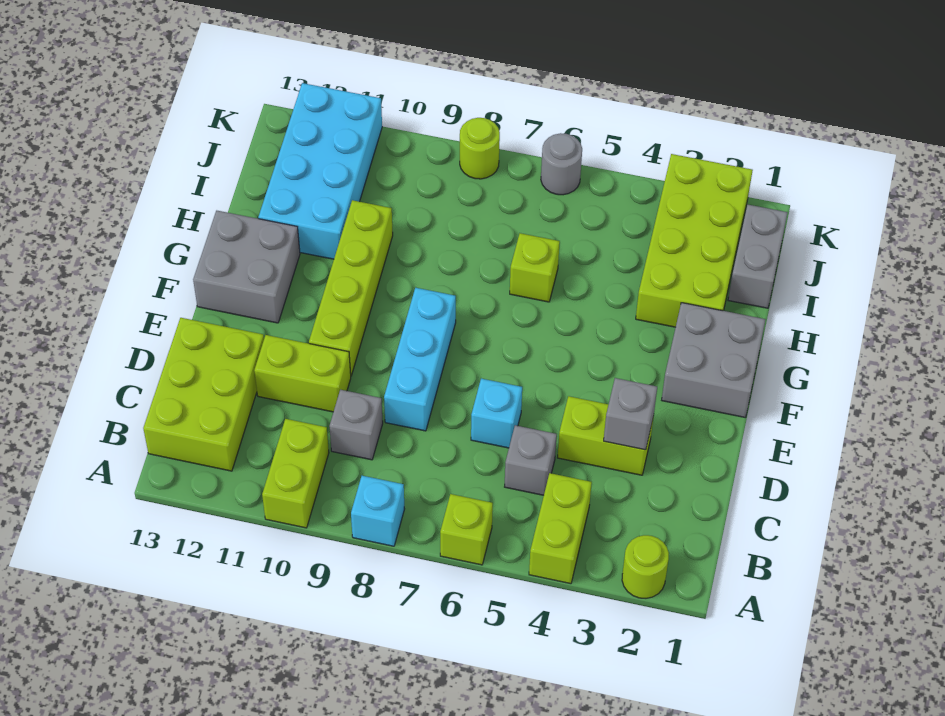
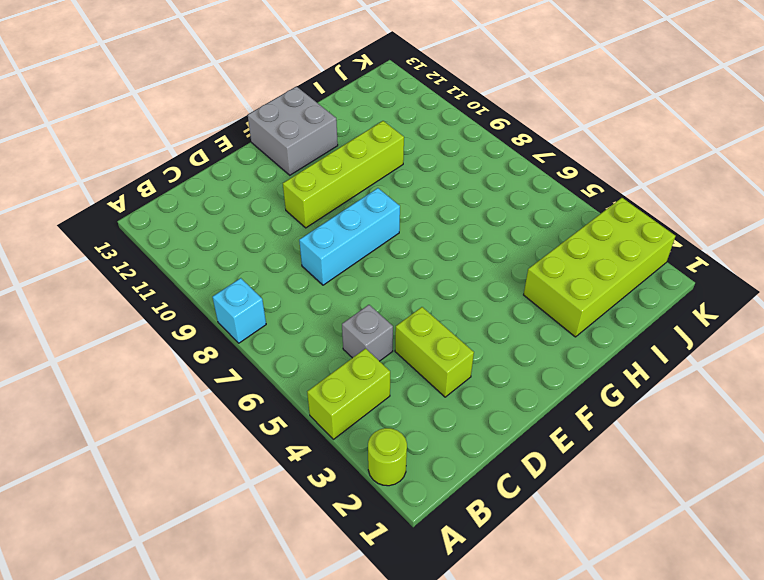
none -> lime 1x1 brick [440,494,493,565]
none -> lime 1x2 brick [262,419,329,528]
none -> lime 2x3 brick [143,318,264,471]

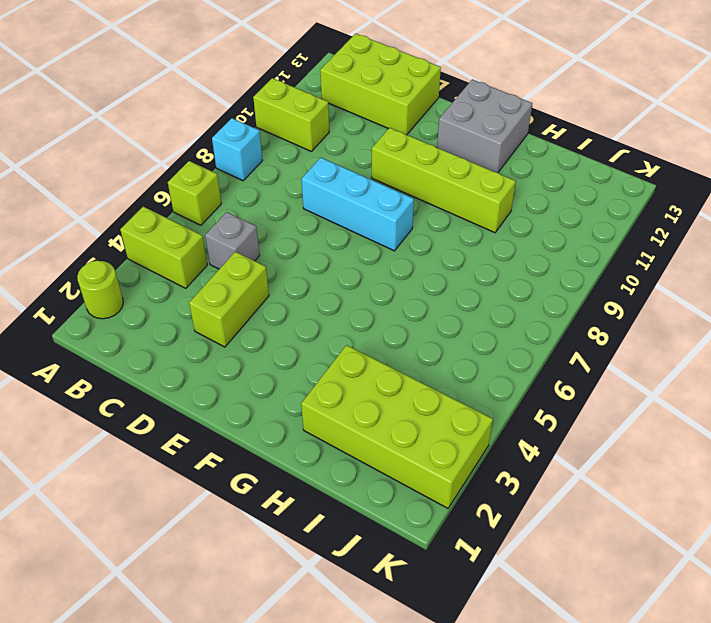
none -> grey 1x1 brick [329,390,383,460]
none -> cyan 1x1 brick [471,379,522,448]
none -> lime 1x2 brick [254,335,351,412]

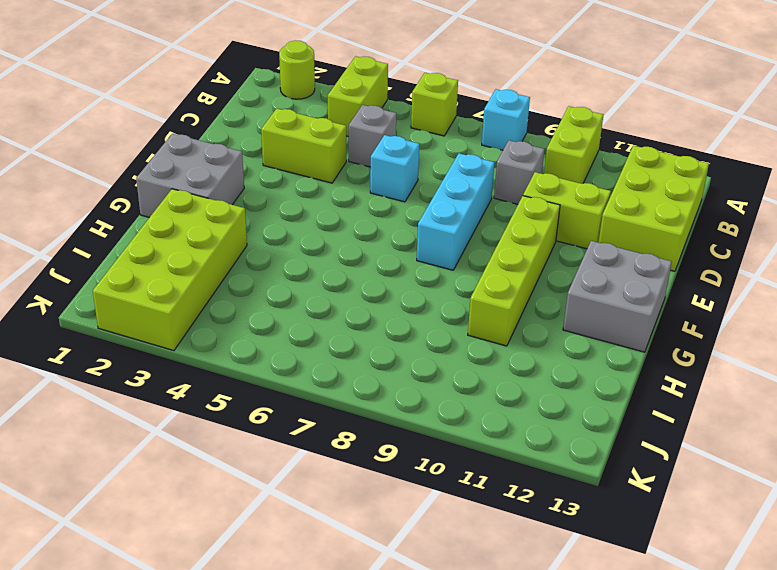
none -> lime 1x1 brick [510,233,560,302]
none -> cyan 2x4 brick [258,83,382,259]
none -> grey 1x2 brick [728,205,788,308]

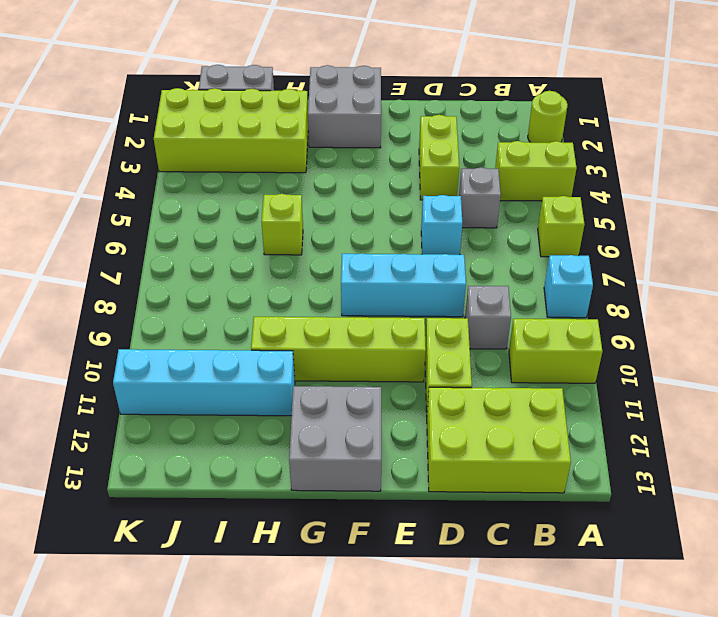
cyan 1x4 brick [113,349,295,416] -> cyan 2x4 brick [258,83,382,259]
none -> grey 1x1 round brick [541,133,582,195]
none -> lime 1x1 round brick [460,118,500,179]
none -> grey 1x1 brick [604,378,657,450]

